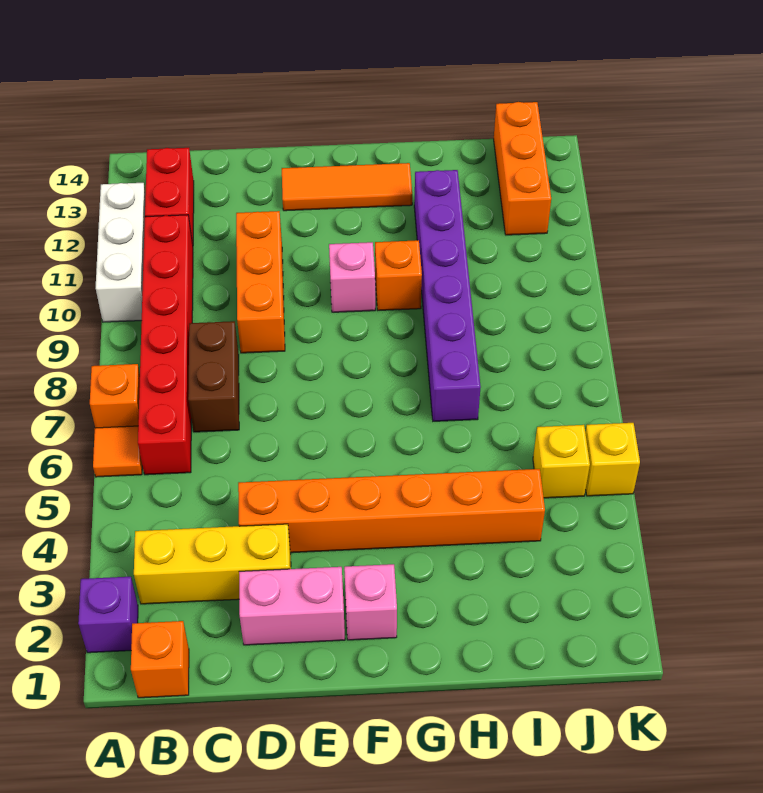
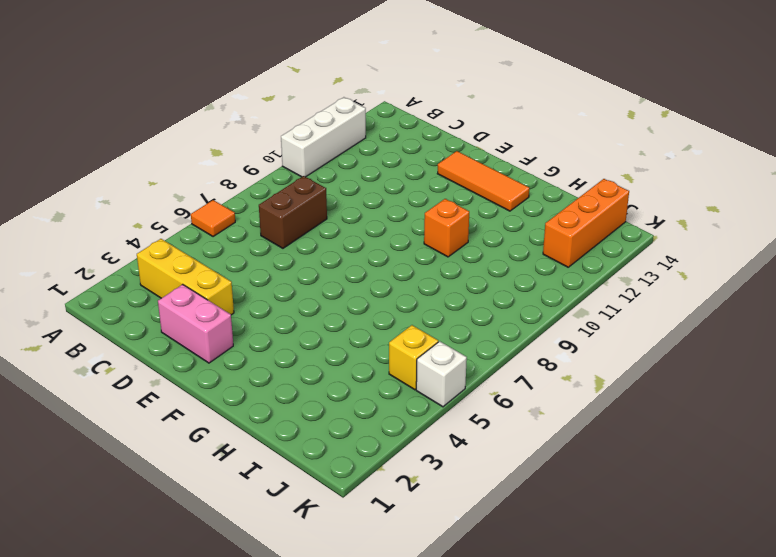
white 1x1 brick [416,341,467,407] -> yellow 1x1 brick [585,423,640,496]
none -> purple 1x1 brick [78,577,138,653]
none -> orange 1x1 brick [90,364,140,428]
none -> orange 1x1 brick [131,621,189,698]

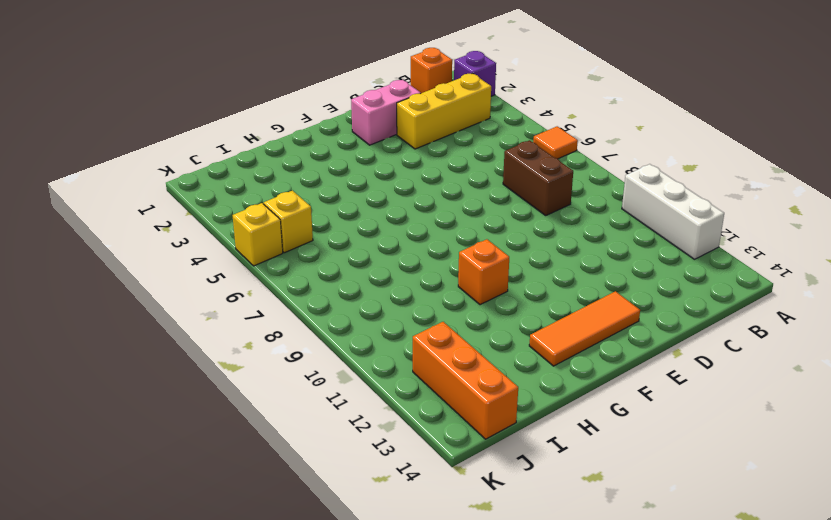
none -> orange 1x1 brick [90,364,140,428]
none -> red 1x6 brick [138,215,193,475]
none -> red 1x2 brick [145,148,194,245]

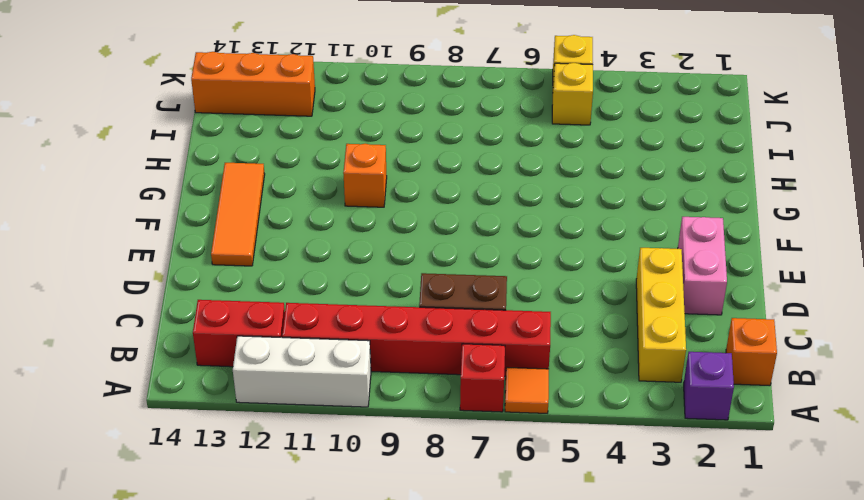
red 1x1 brick [460,344,505,412] -> orange 1x1 brick [90,364,140,428]
none -> orange 1x6 brick [238,469,545,553]
none -> orange 1x3 brick [236,211,285,353]
none -> pink 1x1 brick [344,564,397,640]

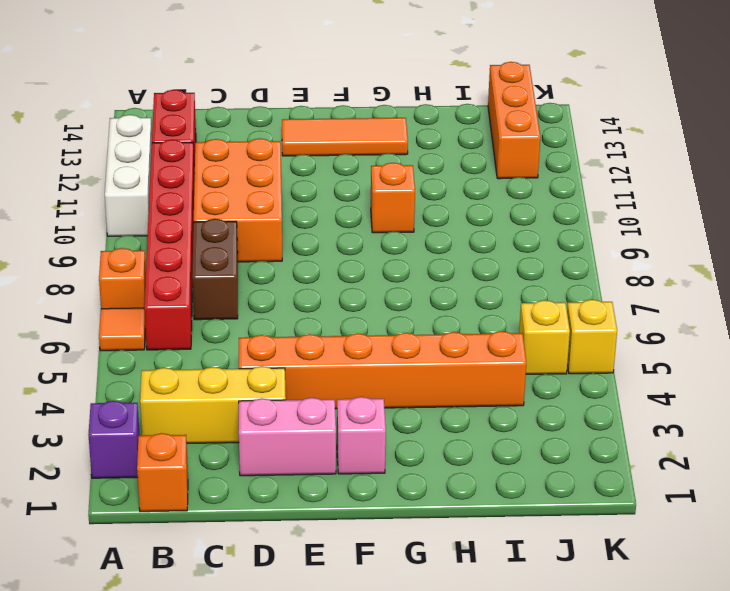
orange 2x3 brick [194,138,282,262] -> orange 1x3 brick [236,211,285,353]
none -> pink 1x1 brick [329,242,375,312]
none -> purple 1x6 brick [414,170,481,421]

